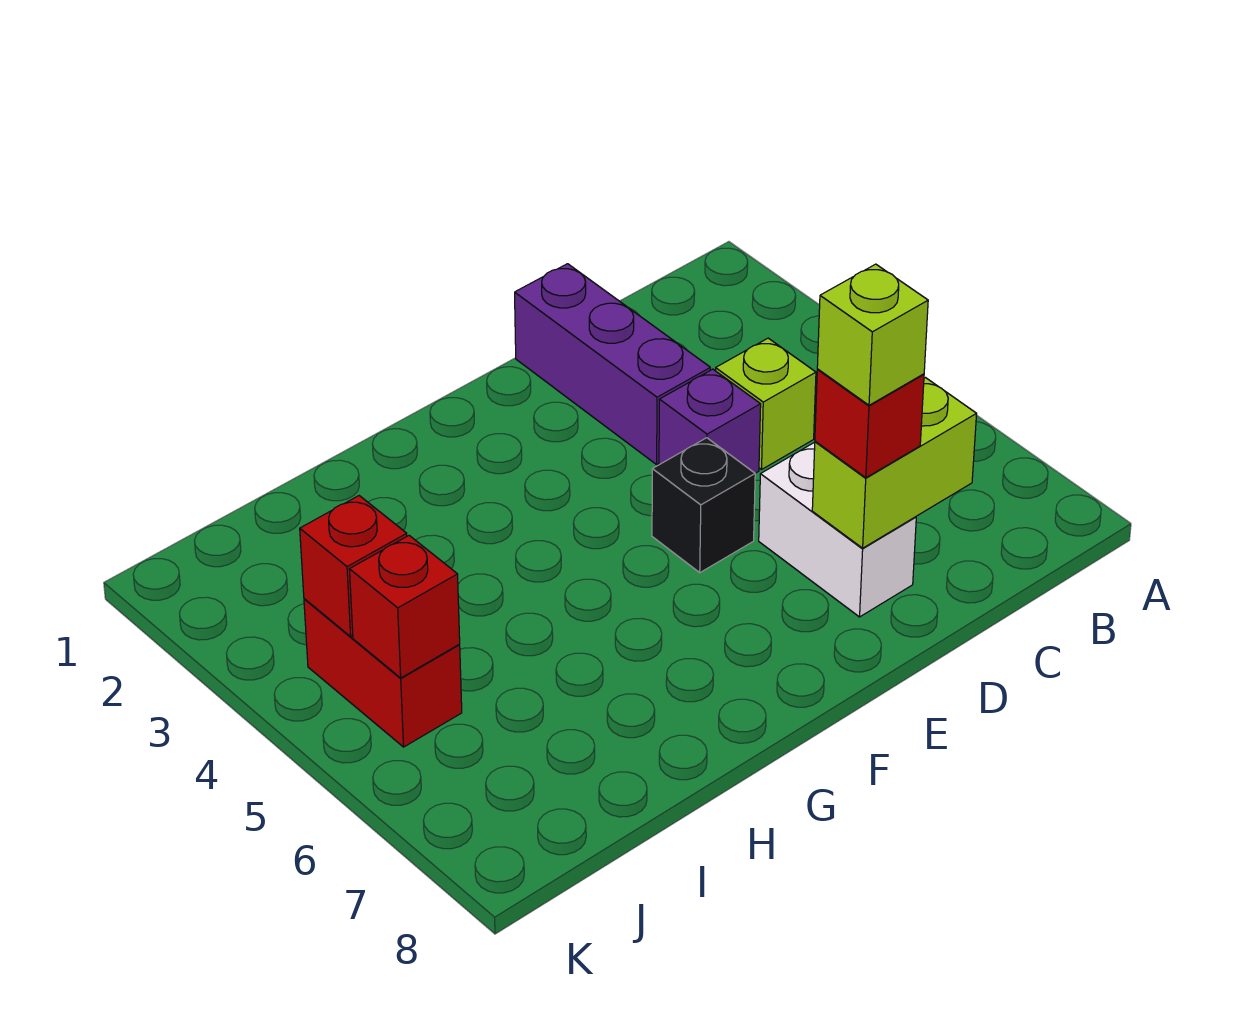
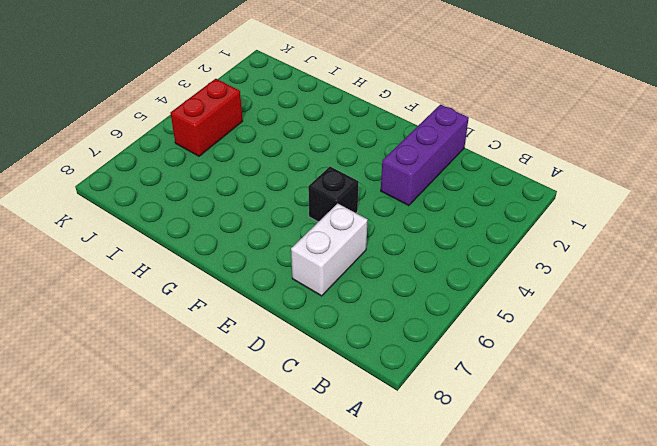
none -> lime 1x1 brick [715,338,816,469]
none -> purple 1x1 brick [659,369,761,473]

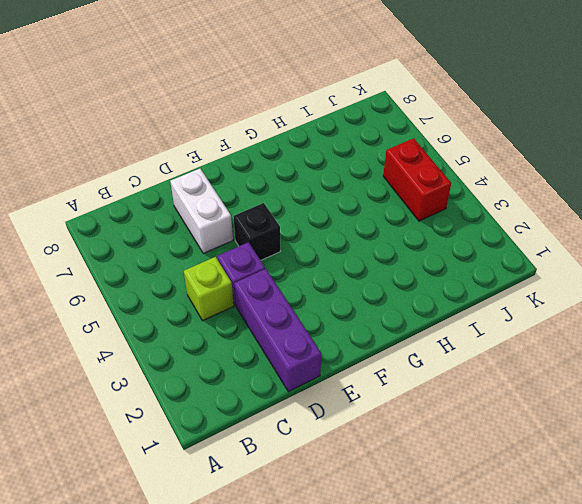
none -> lime 1x2 brick [812,378,977,548]
none -> red 1x1 brick [300,496,407,636]

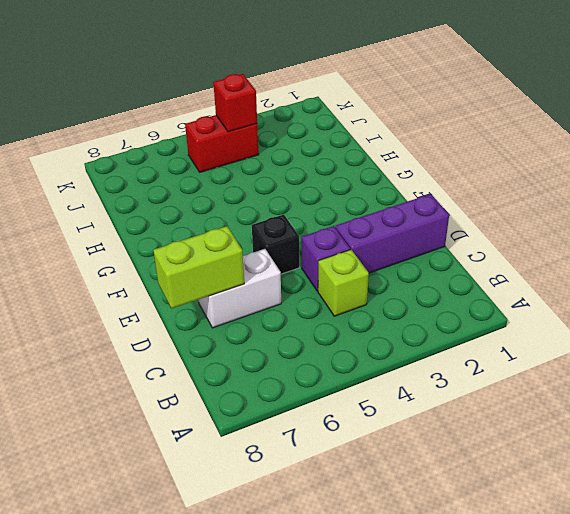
lime 1x2 brick [153,226,244,309] -> lime 1x2 brick turned to [812,378,977,548]
none -> red 1x1 brick [350,536,460,678]
none -> red 1x1 brick [815,370,924,478]

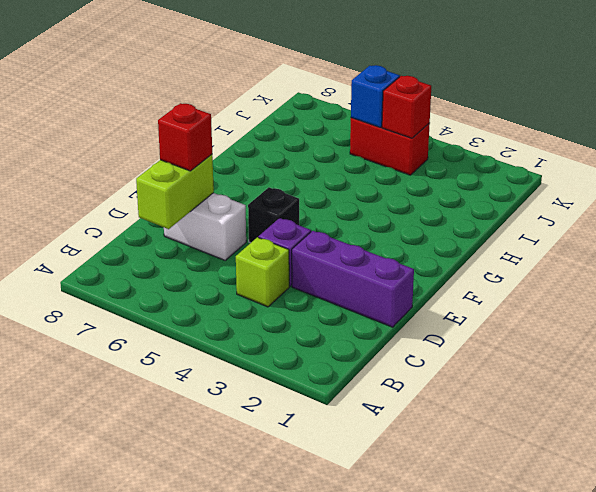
blue 1x1 brick [351,65,400,127] -> red 1x1 brick [350,536,460,678]
none -> lime 1x1 brick [817,264,928,405]

